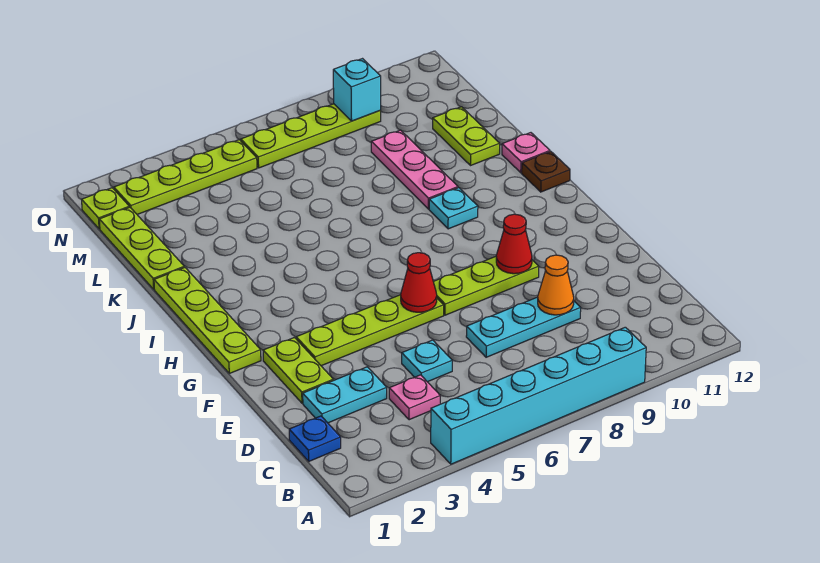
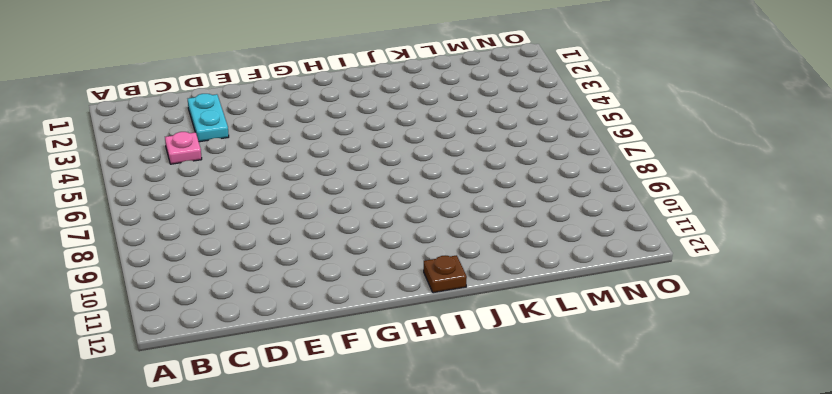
none -> cyan 1x6 brick [431,327,646,464]
none -> blue 1x1 plate [289,416,341,461]
none -> cyan 1x1 plate [402,340,452,382]

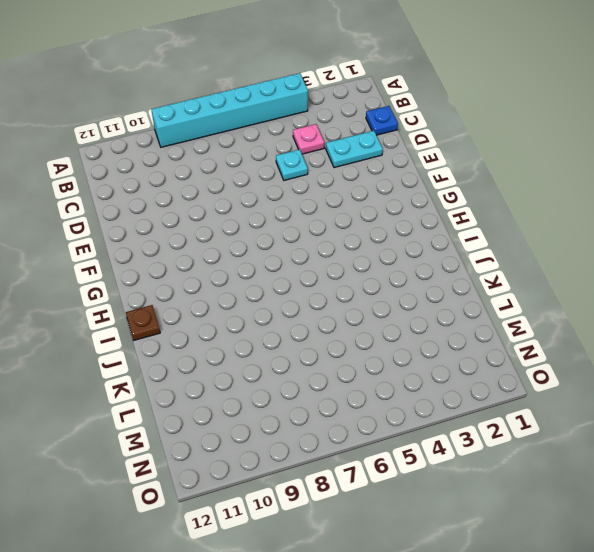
none -> cyan 1x3 plate [466,297,581,357]
none -> lime 1x2 plate [263,338,333,403]
none -> lime 1x4 plate [296,295,444,366]

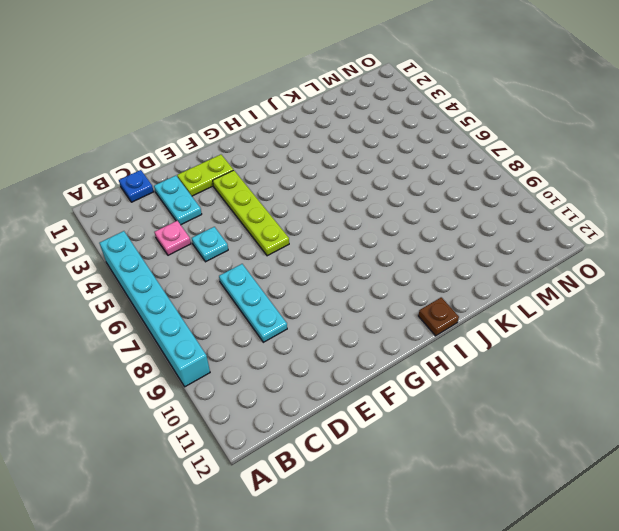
none -> lime 1x3 plate [433,256,539,315]
none -> lime 1x4 plate [154,267,261,373]
none -> cyan 1x1 plate [429,188,478,229]

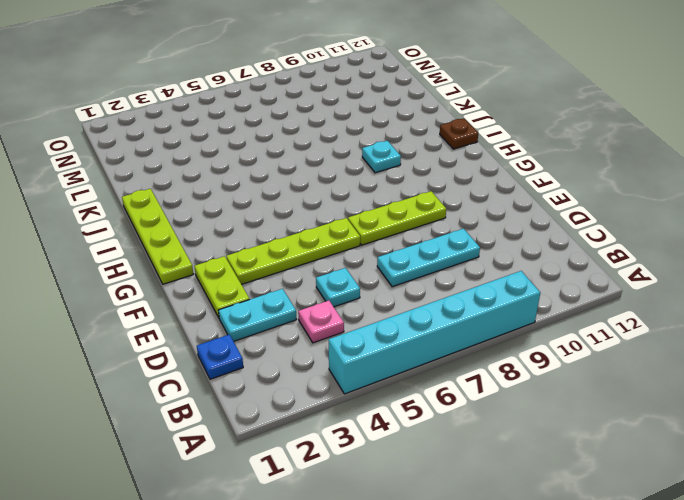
none -> pink 1x3 plate [371,130,458,209]
none -> pink 1x1 plate [502,133,550,173]
none -> lime 1x3 plate [99,207,184,289]

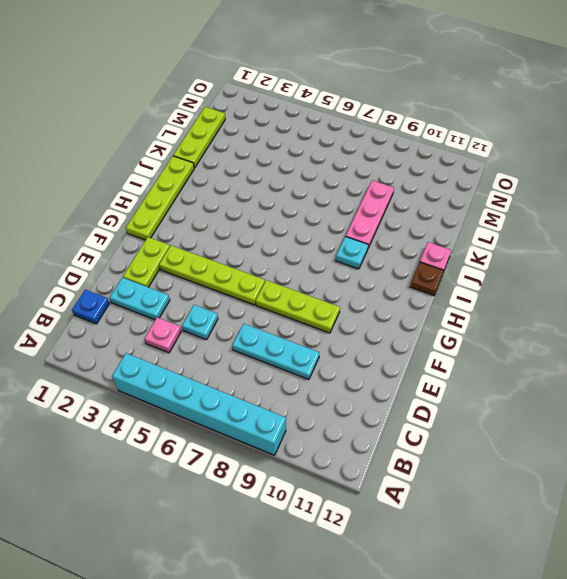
none -> lime 1x2 plate [433,107,500,166]
none -> lime 1x1 plate [82,188,129,229]
none -> lime 1x4 plate [114,140,257,214]

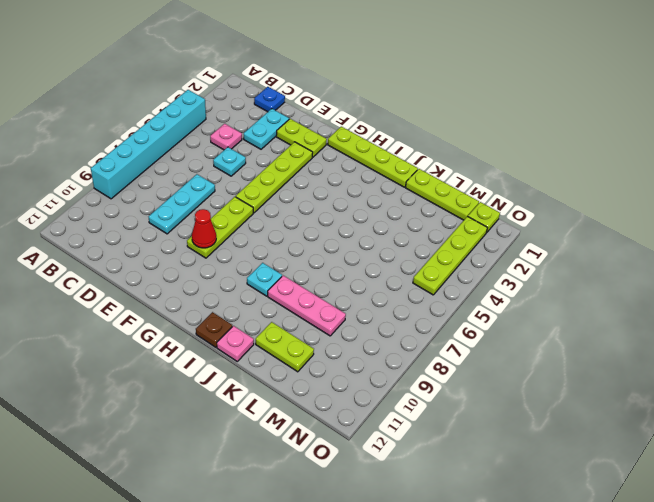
none -> lime 1x4 plate [241,104,381,168]
none -> orange 1x1 cone [538,255,574,315]
none -> red 1x1 cone [401,253,437,312]

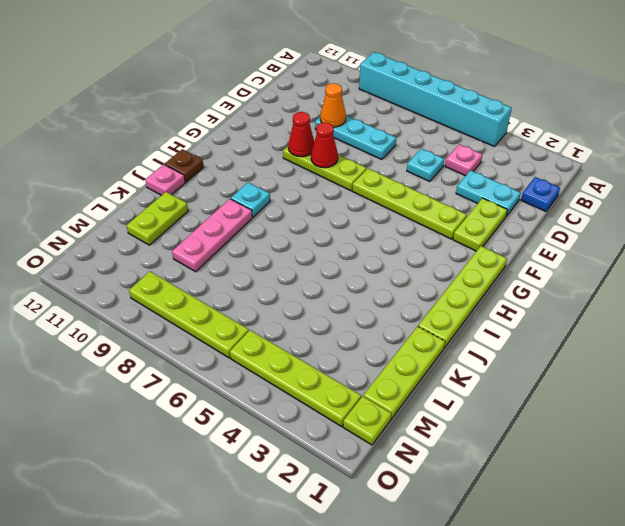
red 1x1 cone [311,122,338,168] -> red 1x1 cone moved to [401,253,437,312]
none -> cyan 1x1 brick [333,59,381,121]

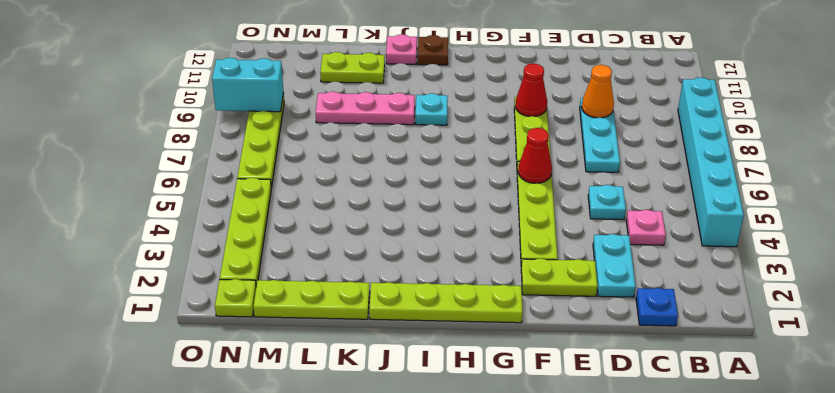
cyan 1x2 brick [212,58,284,112] -> cyan 1x1 brick [333,59,381,121]

